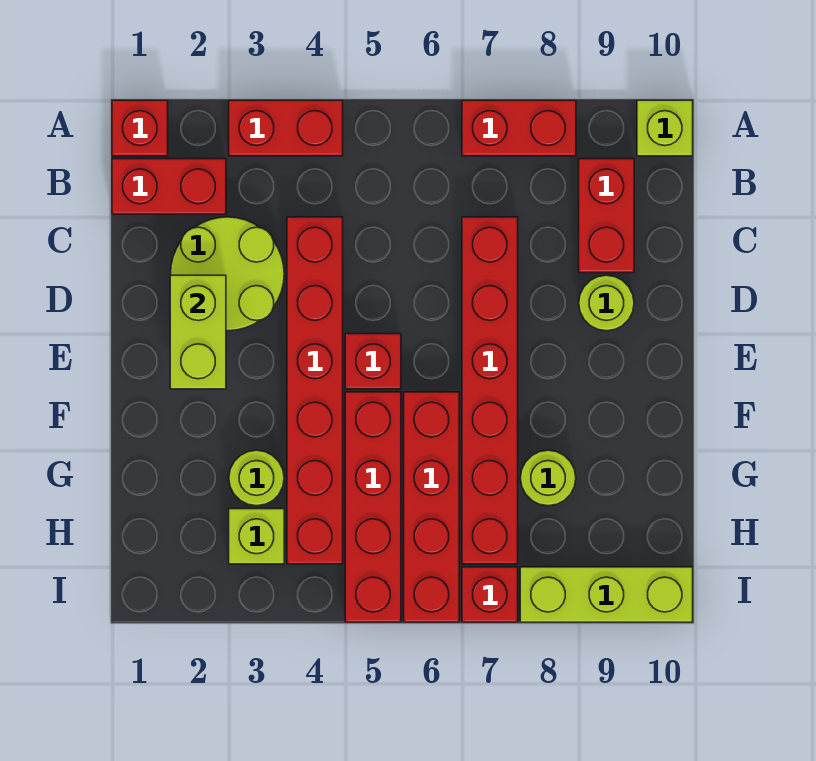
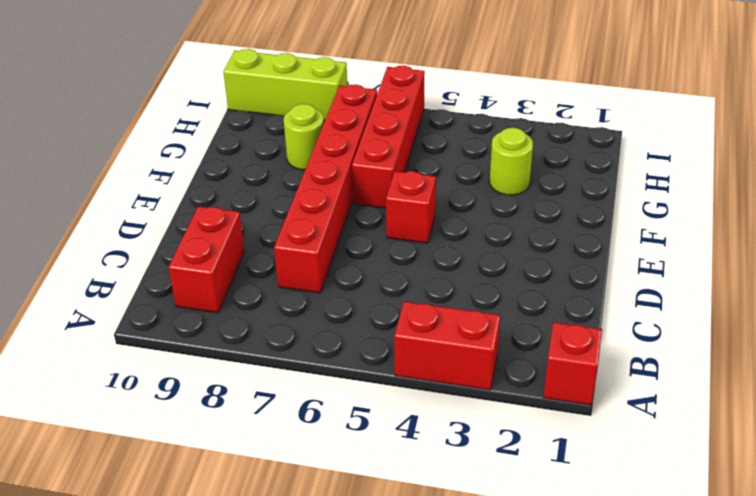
none -> red 1x2 brick [462,100,576,156]
none -> lime 1x1 brick [637,100,693,156]
none -> red 1x2 brick [112,159,226,214]

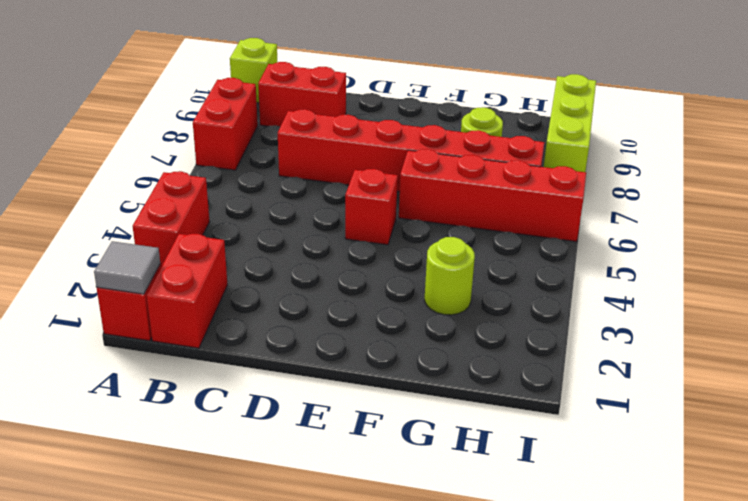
grey 1x1 tile [94,241,160,294] -> none
none -> lime 2x2 round brick [171,217,284,331]
none -> red 1x6 brick [287,217,343,564]
none -> lime 1x1 round brick [579,275,634,331]

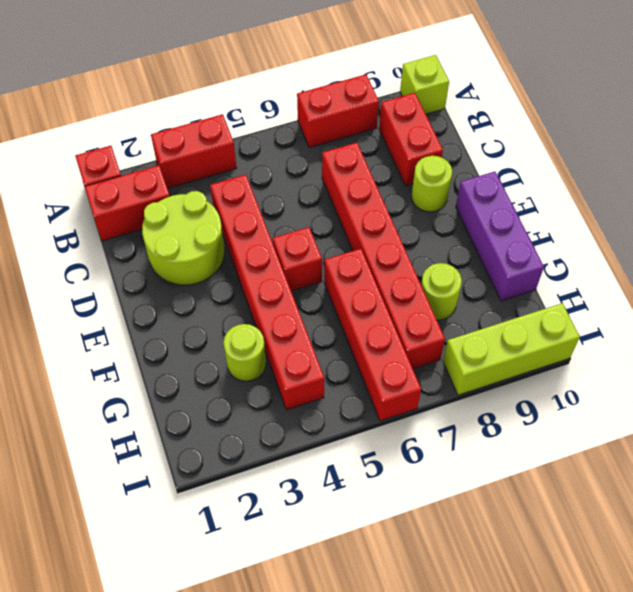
purple 1x3 brick [456,172,544,301] -> none
none -> red 1x4 brick [345,392,401,622]
none -> lime 1x1 brick [229,509,284,564]
none -> red 1x1 brick [462,567,518,622]

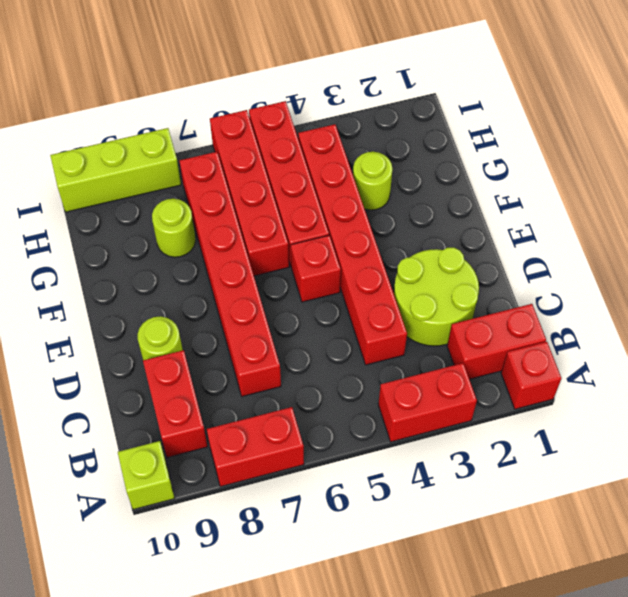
none -> lime 1x1 brick [229,509,284,564]
none -> red 1x1 brick [462,567,518,622]
none -> lime 1x2 brick [170,275,226,389]

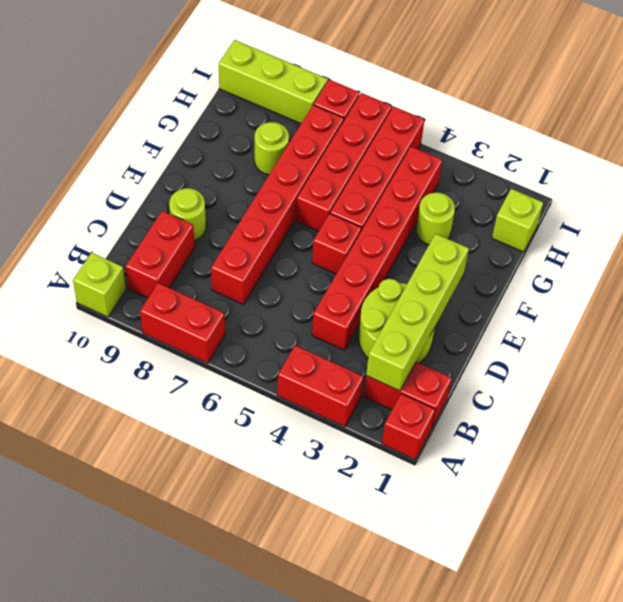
lime 1x4 brick [366,234,469,391] -> lime 1x2 brick [170,275,226,389]
lime 1x1 brick [492,189,543,252] -> lime 1x1 brick moved to [229,509,284,564]

